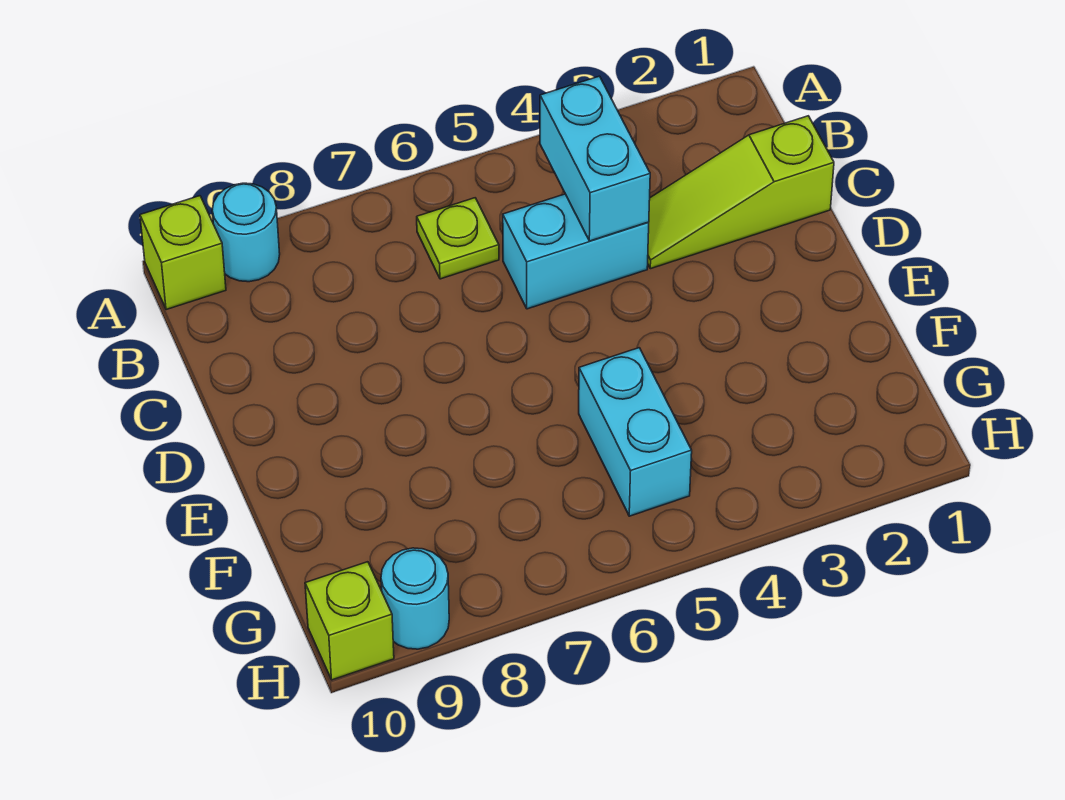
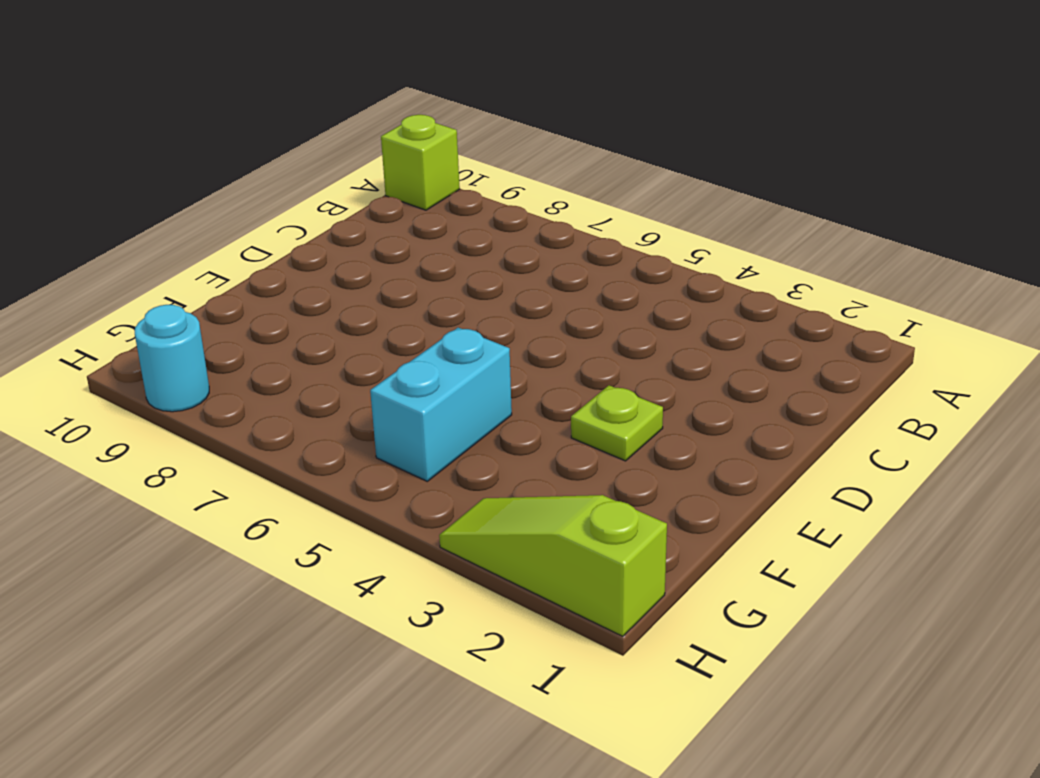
lime 1x1 plate [571,385,663,461] -> lime 1x1 plate moved to [417,198,499,279]
lime 1x3 slope [439,495,667,636] -> lime 1x3 slope moved to [648,116,834,269]
none -> cyan 1x1 round brick [212,183,280,282]
none -> cyan 1x2 brick [503,194,649,309]

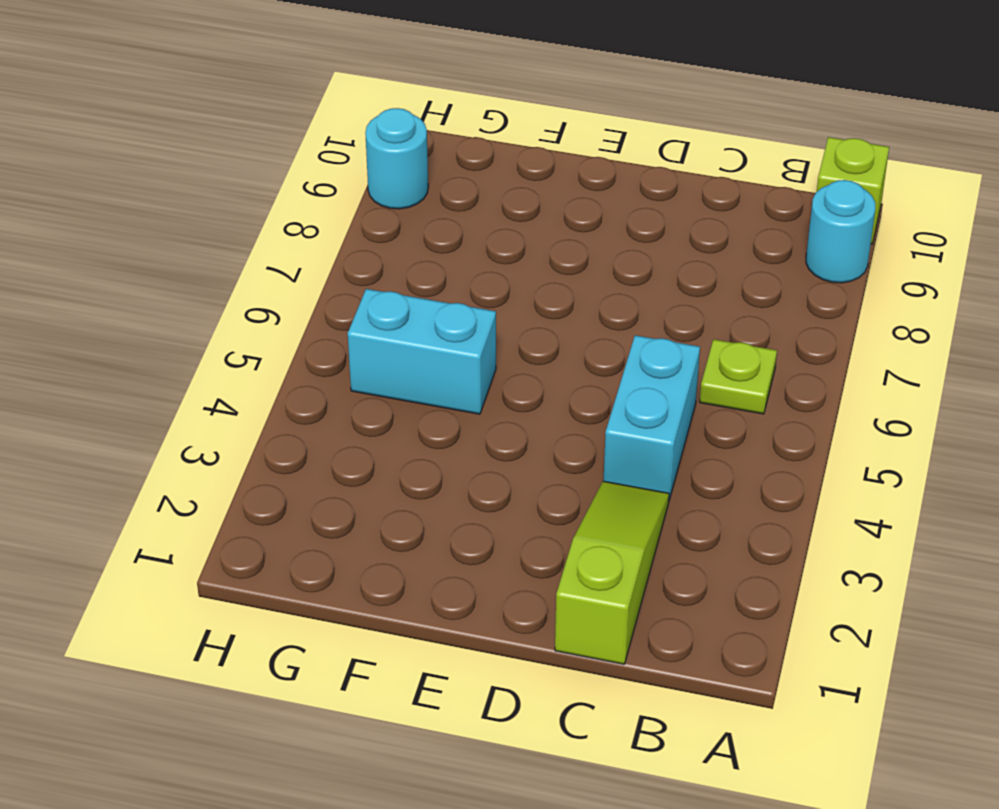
none -> lime 1x1 brick [305,562,394,680]
none -> cyan 1x2 brick [540,76,650,241]

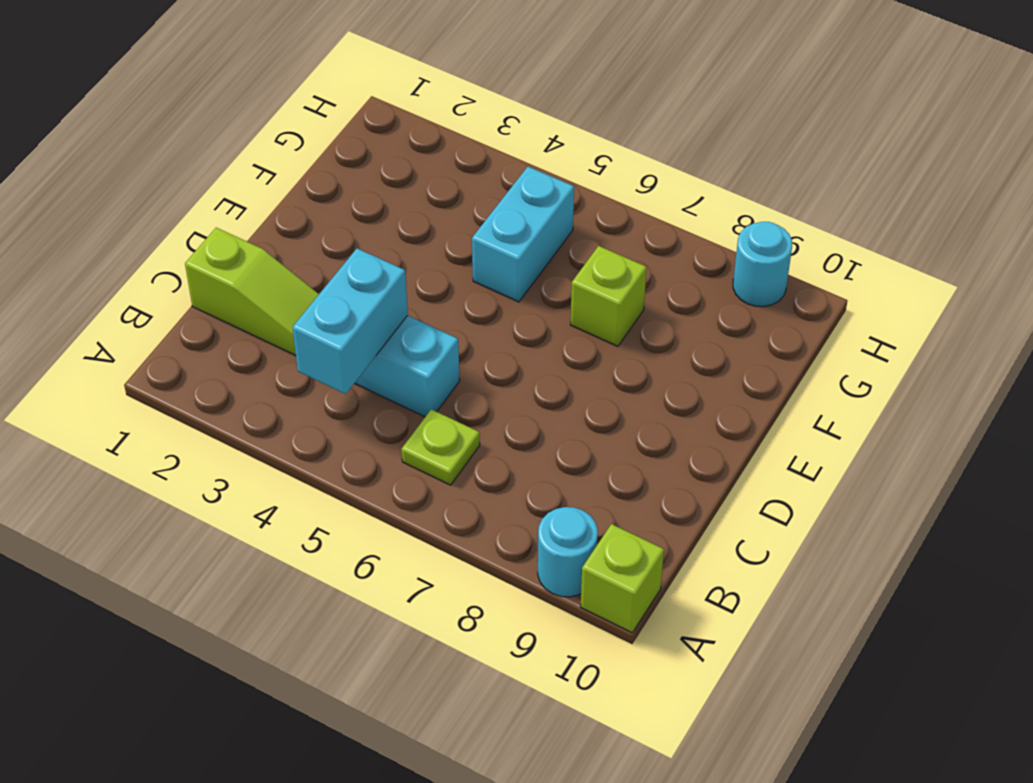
lime 1x1 brick [571,246,647,346] -> lime 1x1 brick moved to [305,562,394,680]

